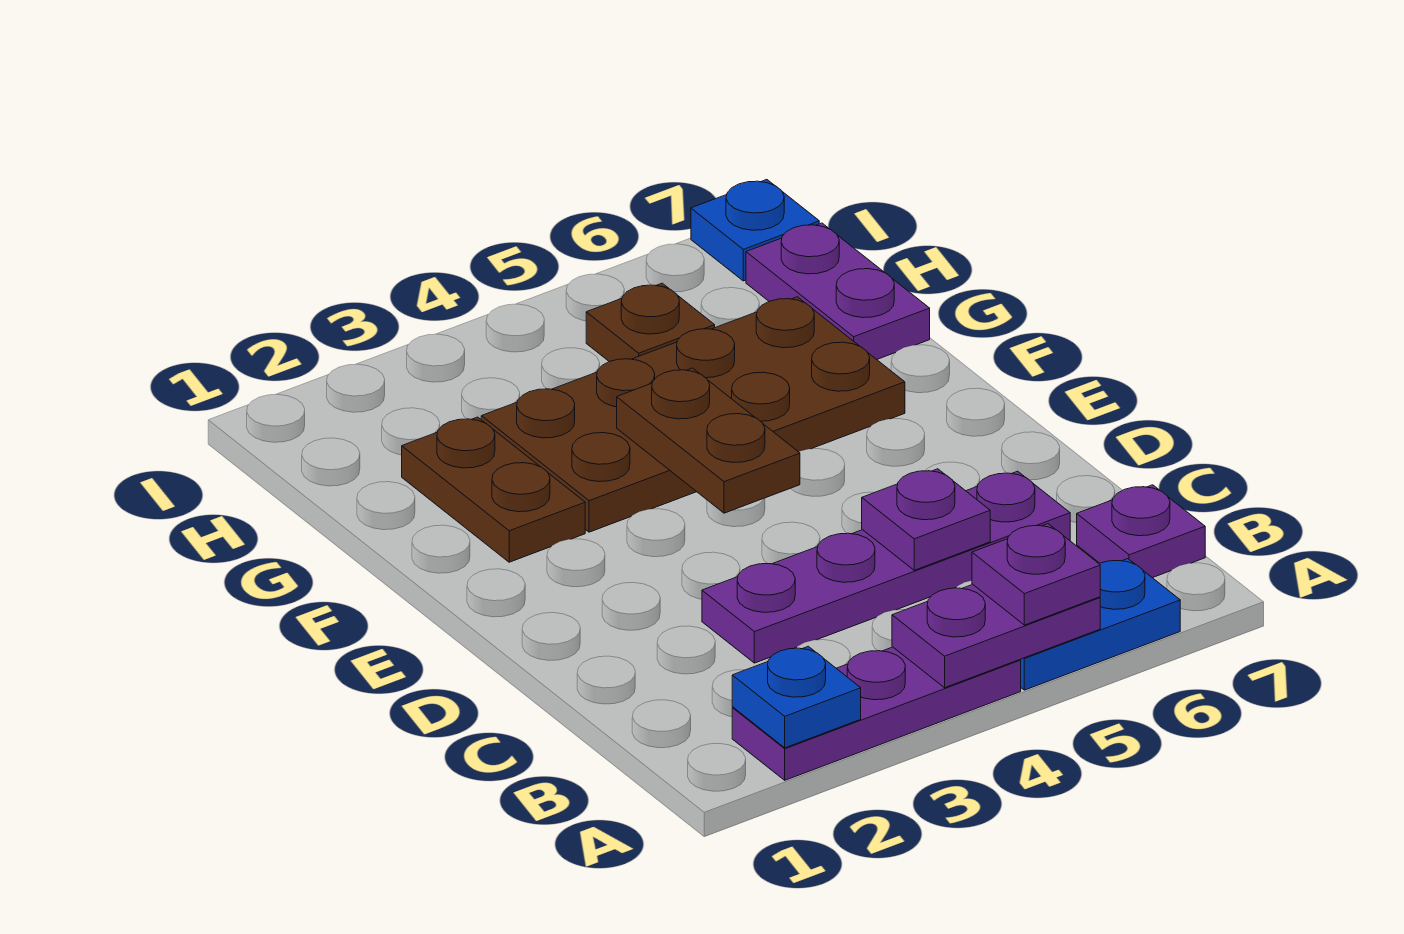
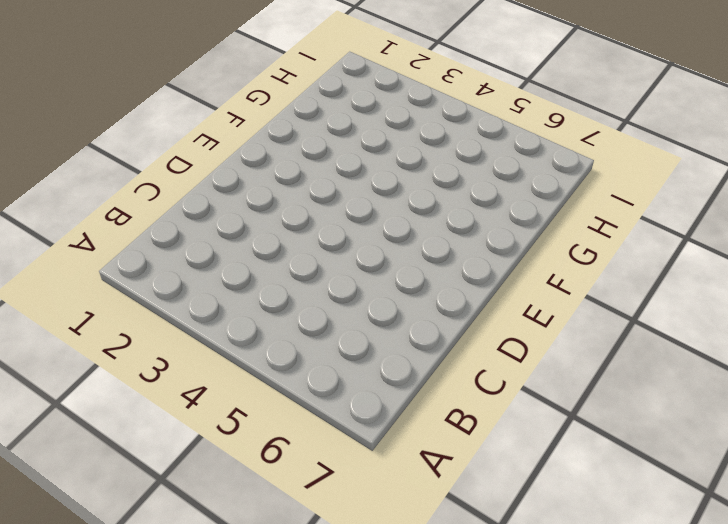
none -> purple 1x3 plate [732,647,1021,780]
none -> blue 1x2 plate [1020,559,1180,690]
none -> purple 1x1 plate [1077,485,1205,578]

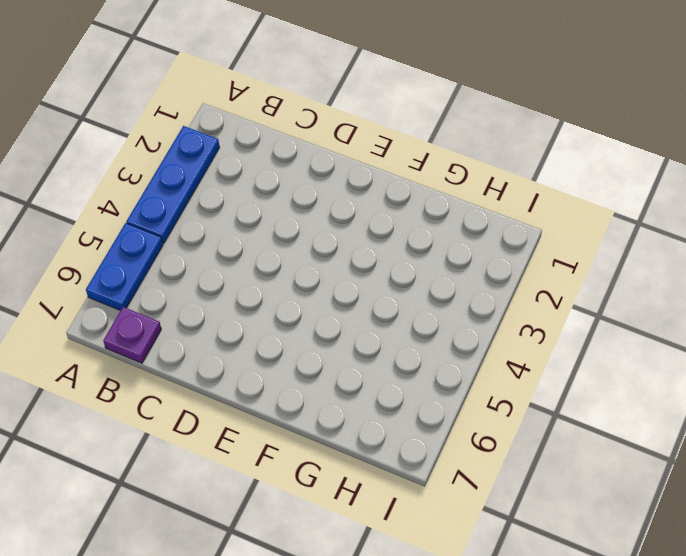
blue 1x3 plate [126,126,220,244] -> purple 1x3 plate [732,647,1021,780]
none -> purple 1x4 plate [702,471,1070,663]
none -> brown 1x2 plate [402,417,585,562]
none -> brown 2x4 plate [481,297,905,532]

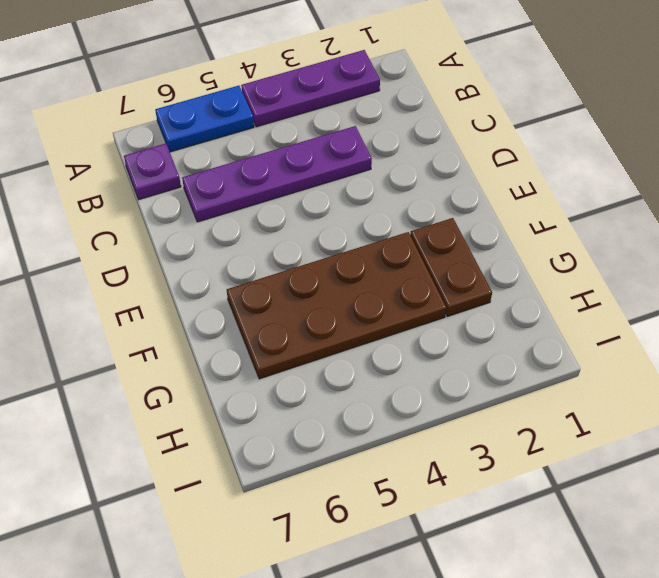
none -> purple 1x2 plate [746,223,930,359]
none -> brown 1x1 plate [586,283,715,362]
none -> blue 1x1 plate [691,180,819,281]

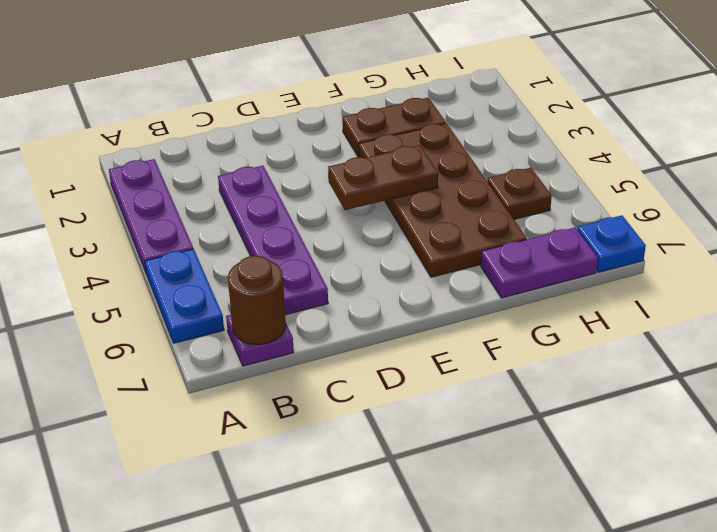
brown 1x1 round brick [228,256,286,345] -> none
none -> blue 1x1 plate [732,646,861,748]
none -> purple 1x2 plate [892,584,1100,688]
none -> purple 1x1 plate [862,469,990,570]

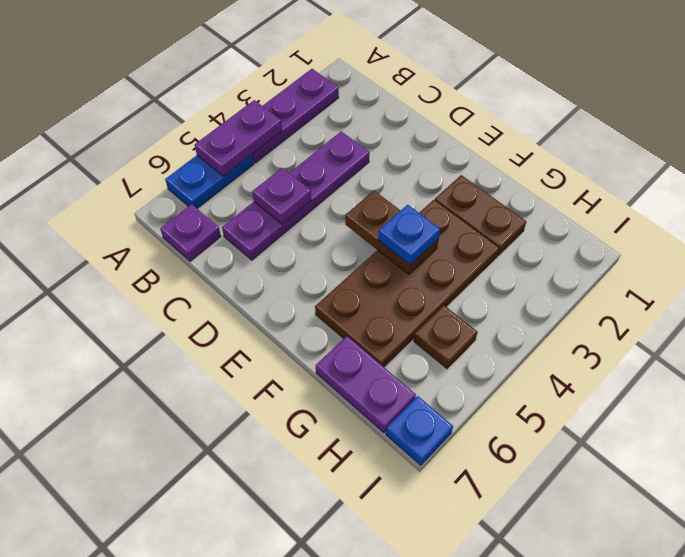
blue 1x1 plate [378,205,440,265] -> blue 1x1 plate moved to [732,646,861,748]
none -> purple 1x1 plate [972,524,1100,625]

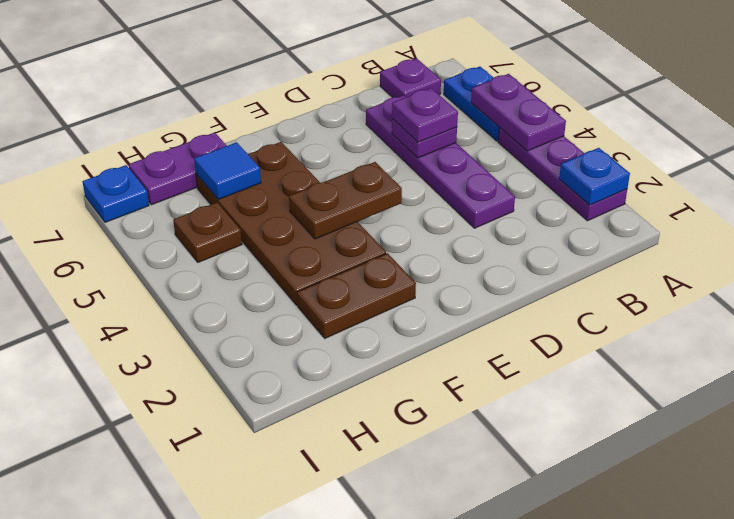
purple 1x1 plate [392,88,458,142] -> purple 1x1 plate moved to [972,524,1100,625]
blue 1x1 tile [194,142,261,199] -> none

